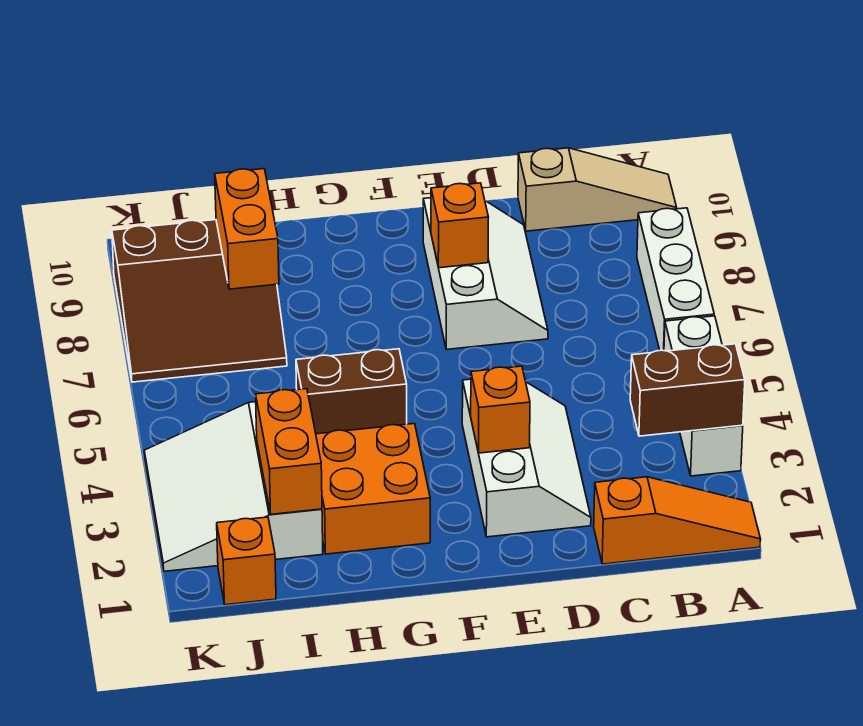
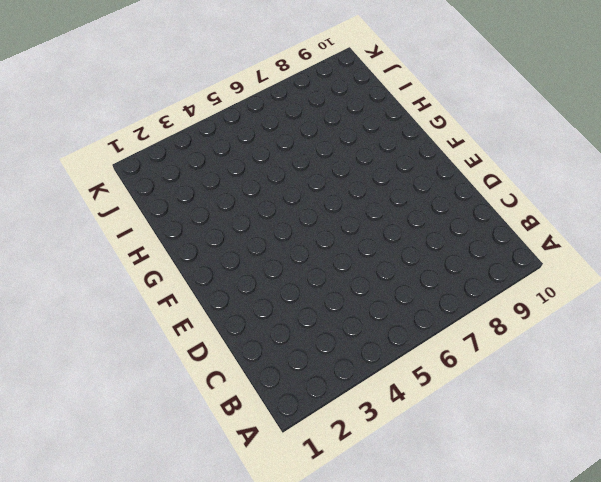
none -> orange 1x3 slope [594,477,761,564]
none -> white 1x3 brick [664,316,743,476]
none -> white 1x3 brick [637,208,714,351]

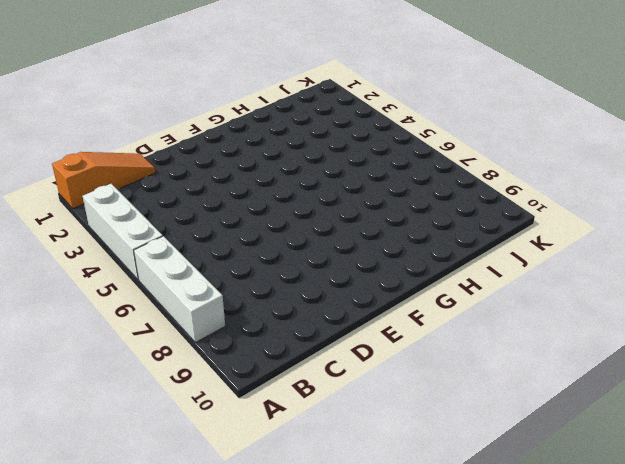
orange 1x3 slope [52,152,156,209] -> orange 1x3 slope turned to [594,477,761,564]
none -> tan 1x3 slope [518,148,677,231]
none -> white 2x3 slope [462,379,591,537]
none -> white 2x3 slope [423,198,548,350]

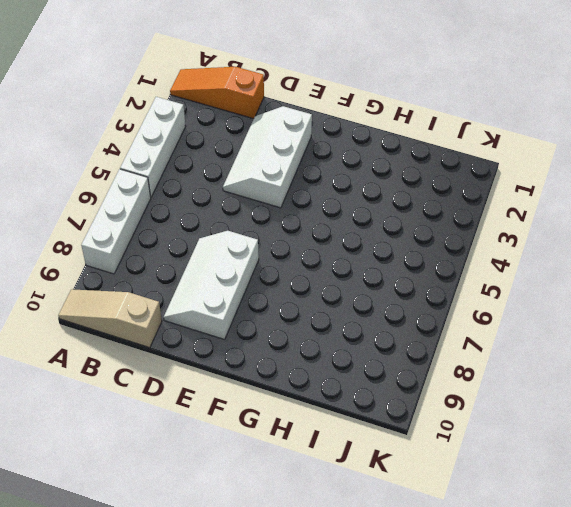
none -> orange 2x2 brick [316,424,430,554]
none -> brown 1x2 brick [296,349,407,434]
none -> white 3x3 slope [144,402,323,571]

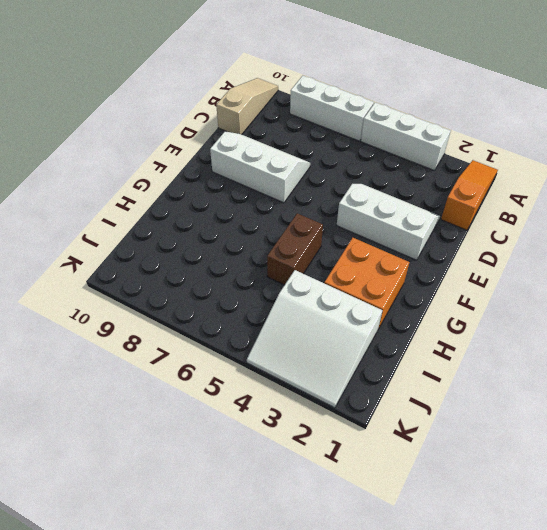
none -> brown 3x3 slope [112,220,287,382]
none -> orange 1x1 brick [217,517,276,605]
none -> brown 1x2 brick [630,344,745,436]

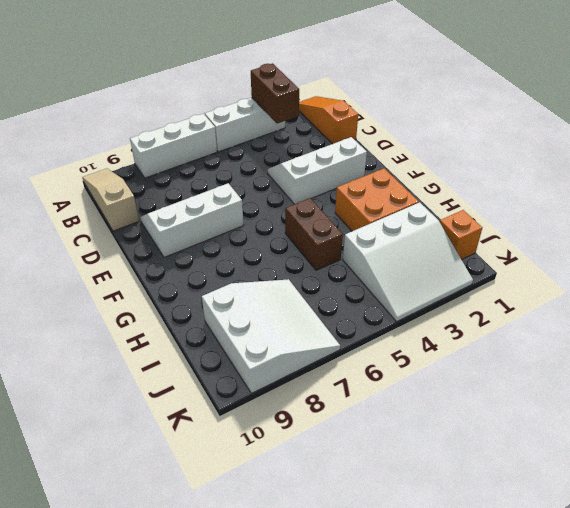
white 3x3 slope [202,279,340,393] -> brown 3x3 slope [112,220,287,382]
none -> orange 1x1 brick [471,366,530,453]
none -> orange 1x1 brick [431,183,489,268]
none -> orange 1x2 brick [256,389,322,514]

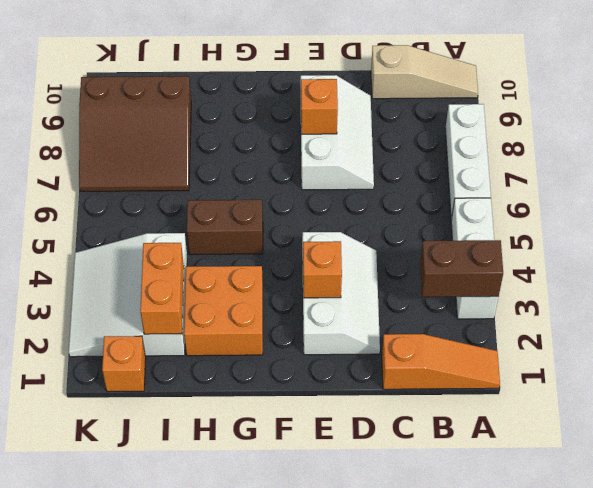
none -> orange 1x2 brick [215,169,279,289]

